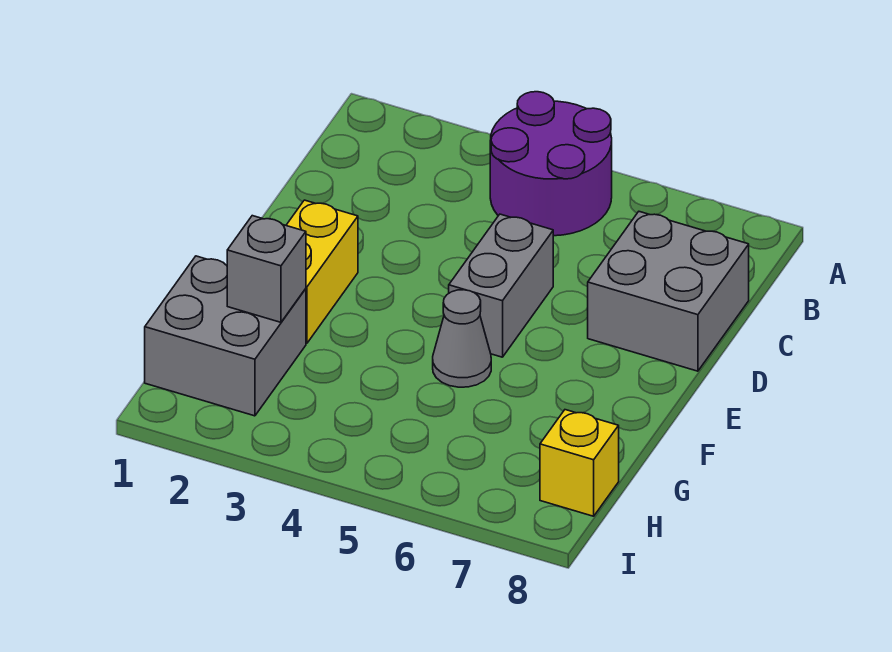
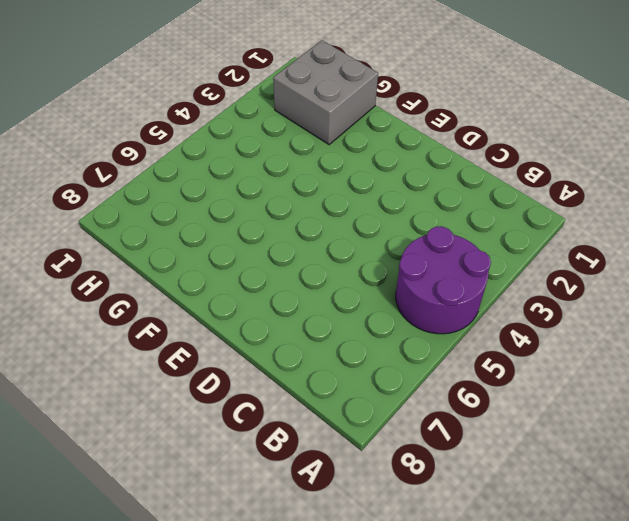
none -> grey 2x2 brick [588,212,749,371]
none -> grey 1x2 brick [449,214,553,357]

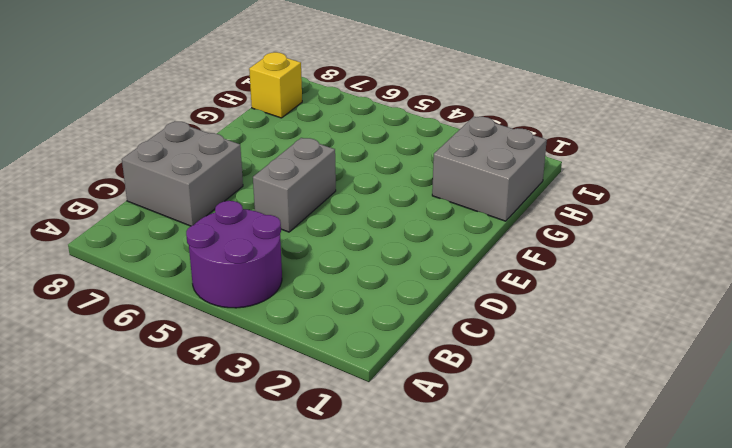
none -> yellow 1x2 brick [286,200,358,343]
none -> grey 1x1 cone [433,290,491,387]

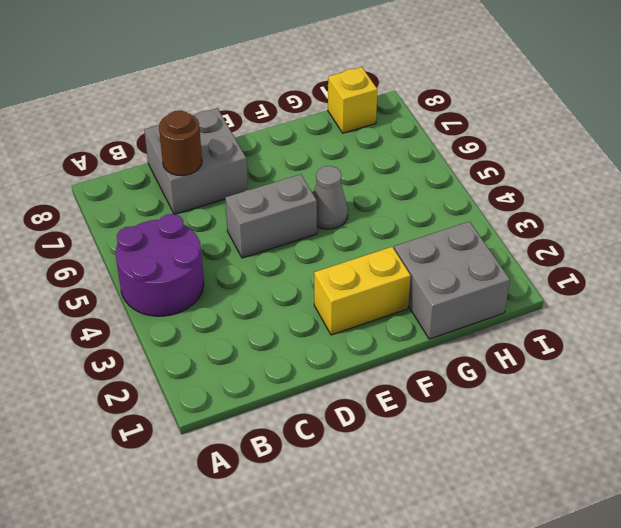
brown 1x1 round brick [159,111,202,176] -> none
none -> grey 1x1 brick [227,216,306,322]

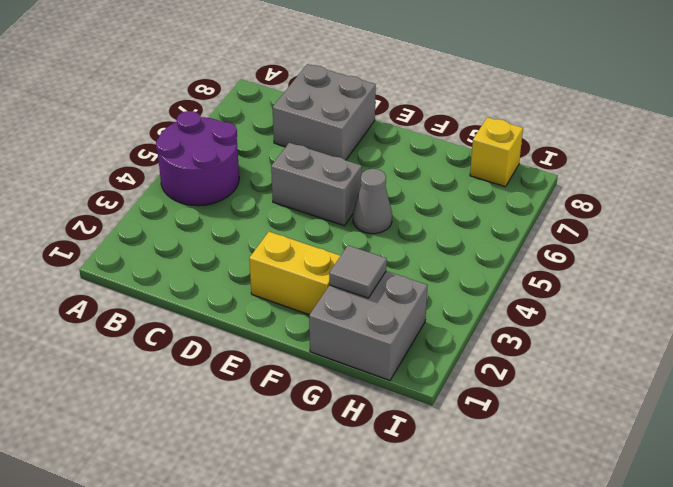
grey 1x1 tile [329,245,387,298] -> grey 1x1 brick [227,216,306,322]

